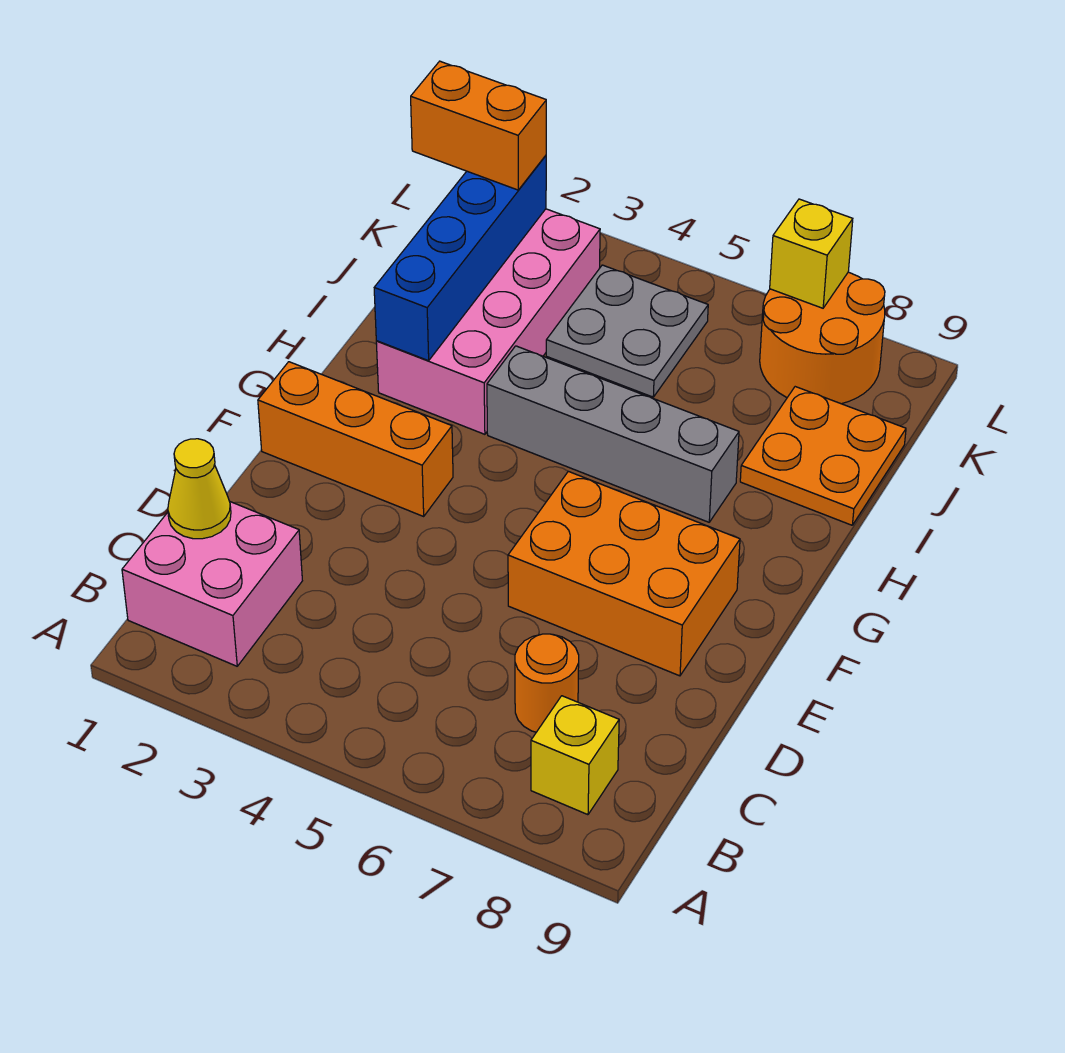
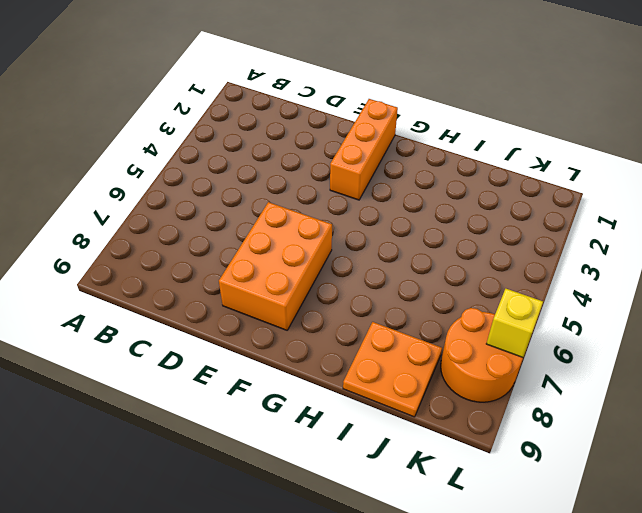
none -> pink 2x2 brick [122,502,302,666]
none -> yellow 1x1 brick [531,696,619,815]
none -> orange 1x1 round brick [515,634,579,732]

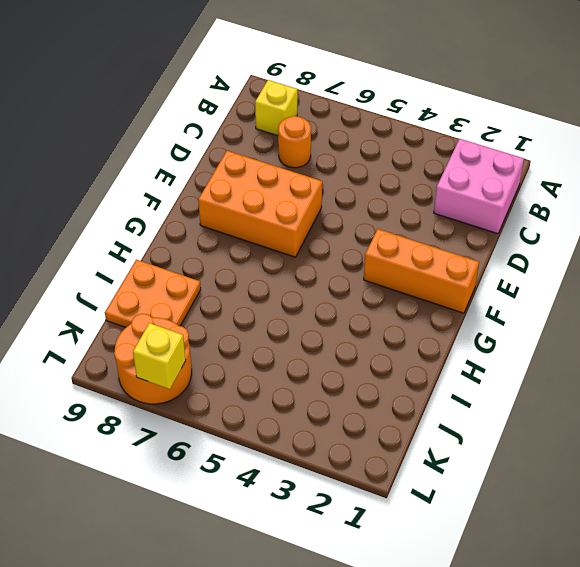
none -> pink 2x4 brick [376,209,600,434]
none -> grey 1x4 brick [487,346,739,522]
none -> grey 2x2 plate [546,265,708,397]

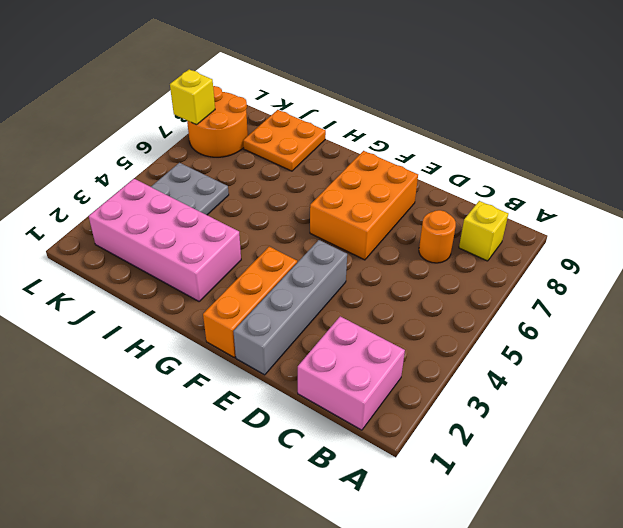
grey 1x4 brick [233,240,347,375] -> grey 1x4 brick moved to [487,346,739,522]
none -> yellow 1x1 cone [168,439,231,539]
none -> blue 1x4 brick [374,156,546,361]
none -> orange 1x2 brick [411,61,546,190]

